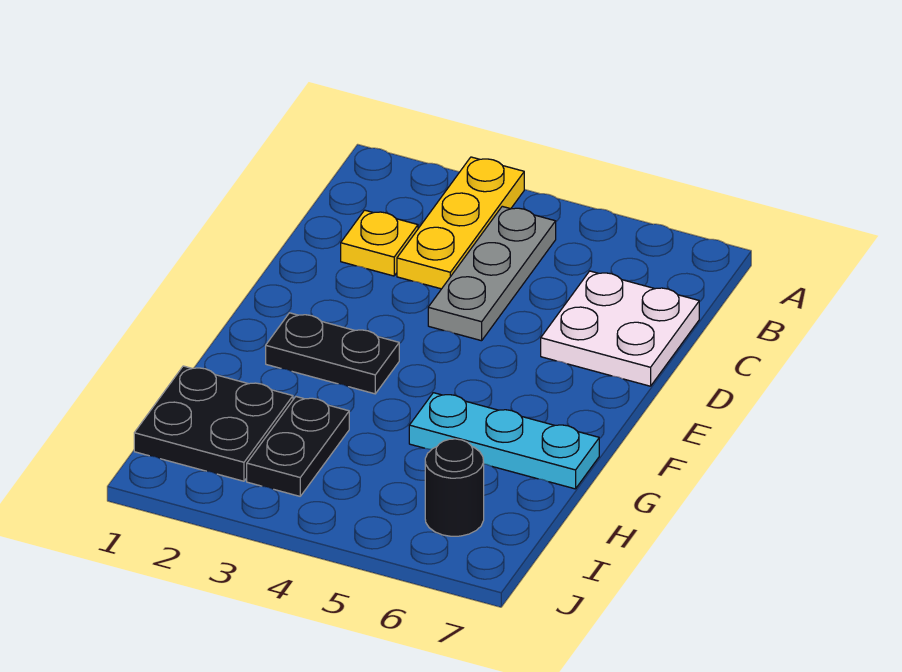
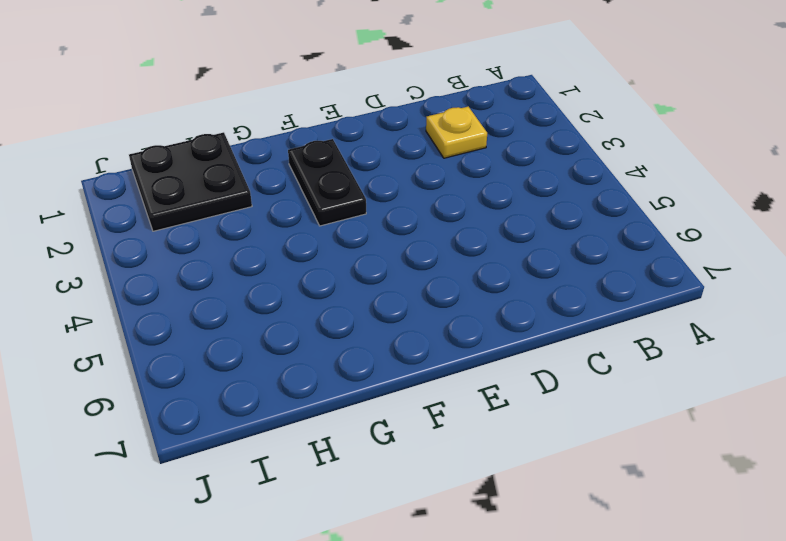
none -> yellow 1x3 plate [397,157,524,289]
none -> grey 1x3 plate [428,206,556,341]

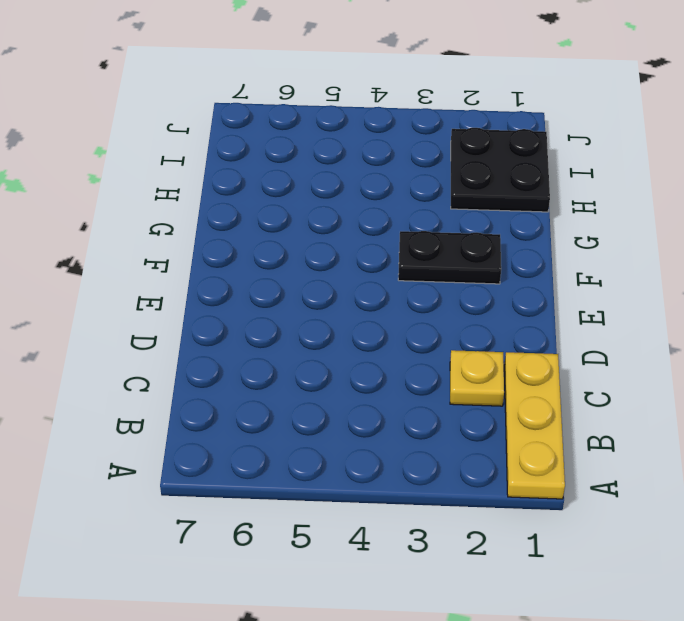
yellow 1x3 plate [504,352,565,499] -> yellow 1x3 plate moved to [397,157,524,289]
none -> grey 1x3 plate [428,206,556,341]
none -> white 2x2 plate [541,271,699,386]

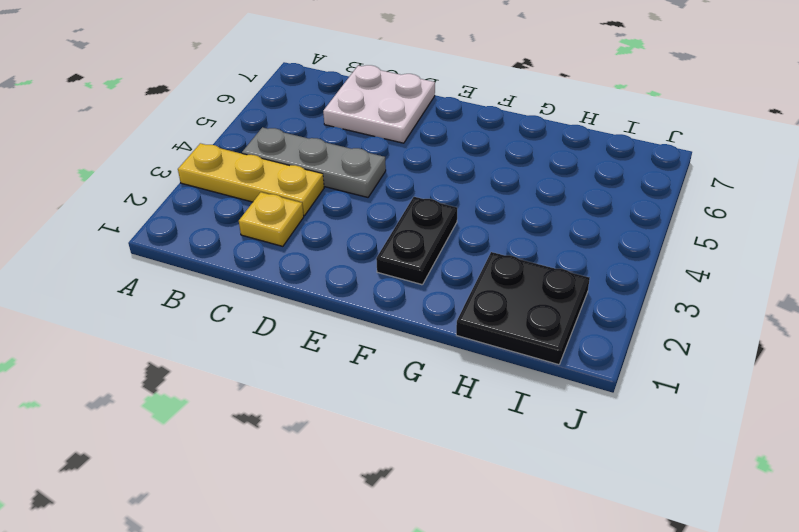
none -> cyan 1x3 plate [409,393,599,489]
none -> black 1x2 plate [247,397,349,496]

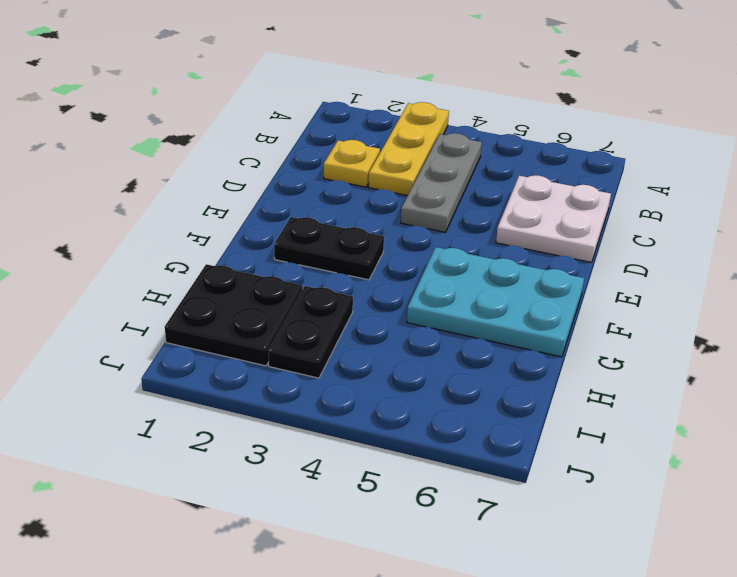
cyan 2x3 plate [407,247,584,357] -> cyan 1x3 plate [409,393,599,489]
none -> black 1x1 round brick [425,439,484,536]

